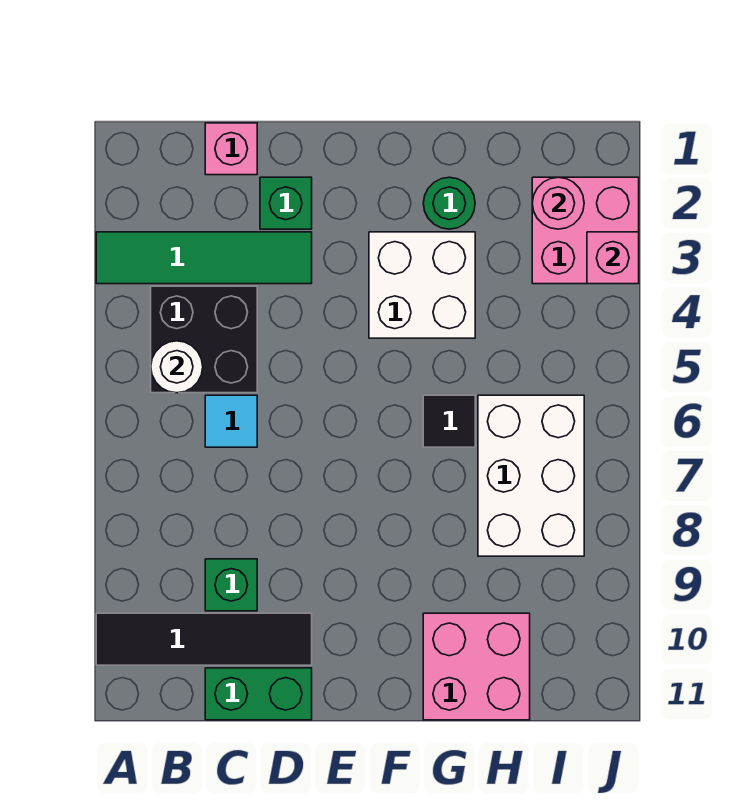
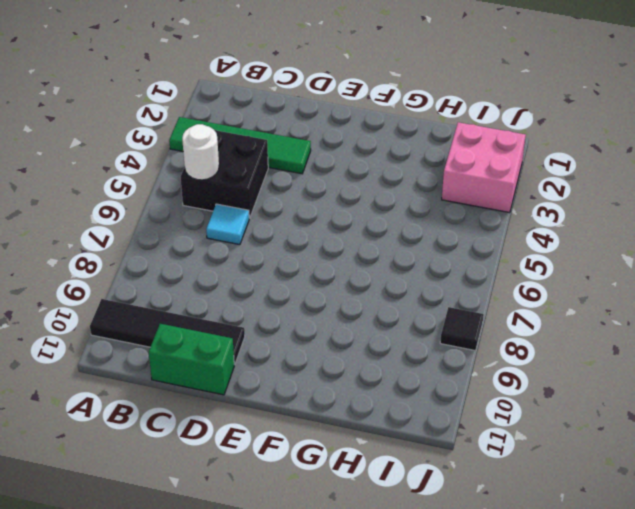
black 1x1 tile [440,307,484,351] -> black 1x1 tile moved to [423,395,475,447]
none -> pink 1x1 brick [205,123,257,175]
none -> green 1x1 brick [205,559,257,611]
none -> green 1x1 brick [260,177,312,229]

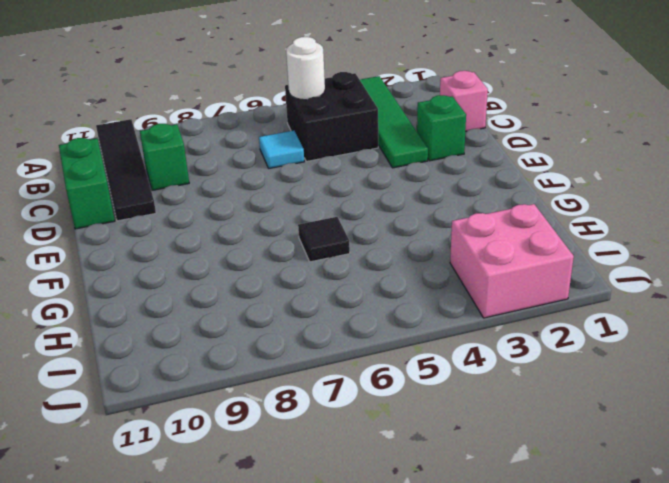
none -> white 2x2 brick [369,232,475,338]
none -> green 1x1 round brick [423,177,475,229]
none -> pink 2x2 brick [423,613,530,720]

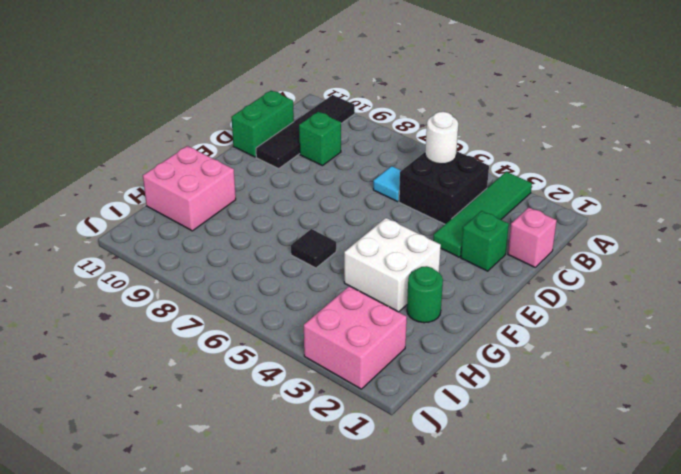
none -> white 2x3 brick [478,395,584,556]
none -> pink 1x1 round brick [532,177,584,229]
none -> pink 1x1 brick [587,232,639,284]

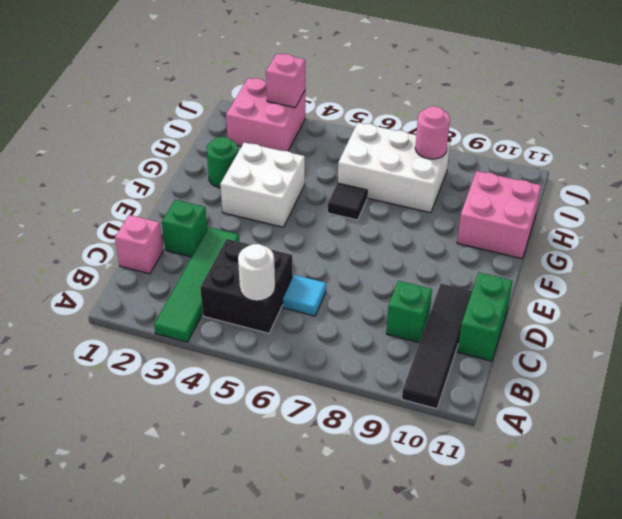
pink 1x1 round brick [415,106,450,159] -> pink 1x1 round brick moved to [532,177,584,229]

